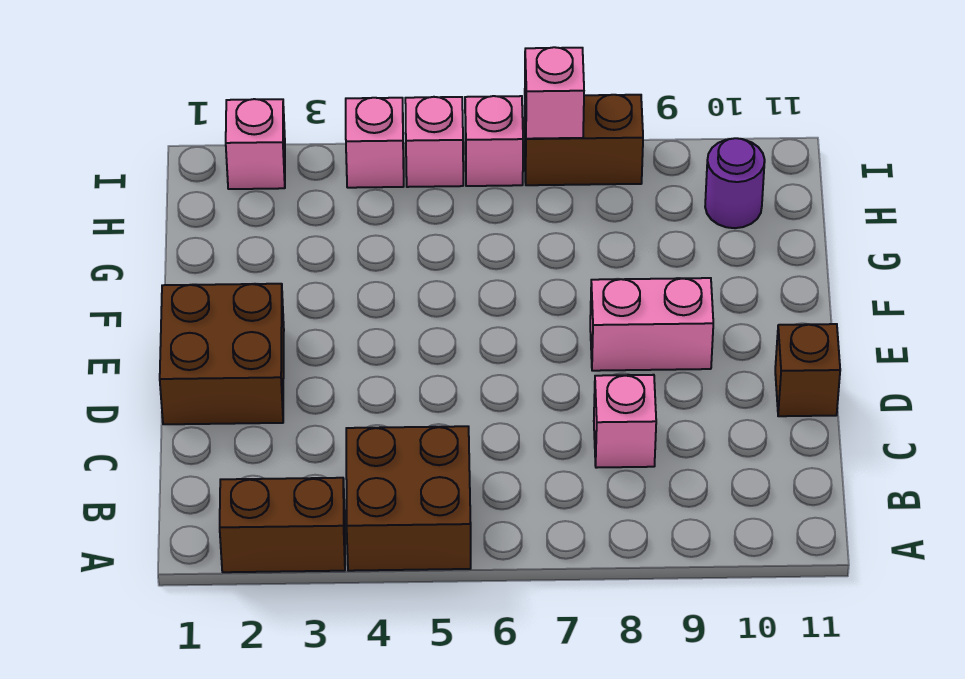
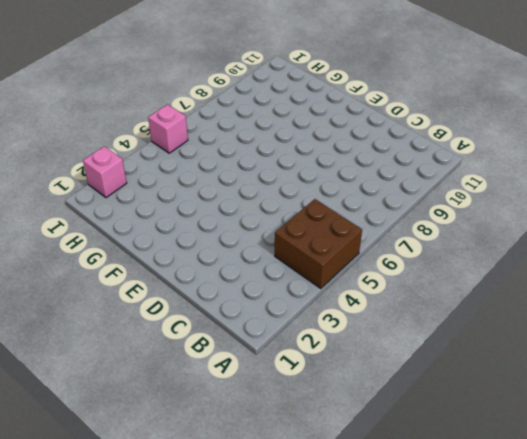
none -> brown 1x2 brick [220,478,345,572]
none -> pink 1x1 brick [594,375,656,468]
none -> brown 2x2 brick [160,284,284,424]

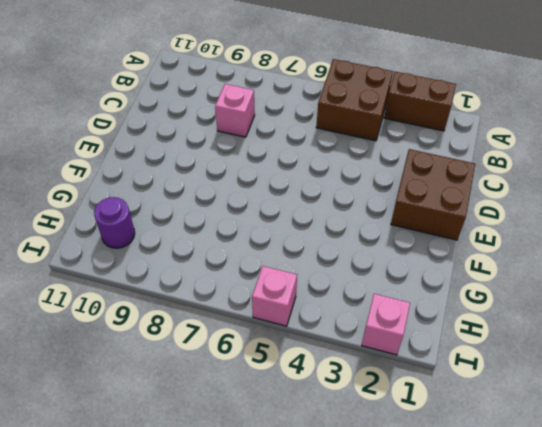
none -> brown 1x1 brick [775,324,840,416]
none -> pink 1x2 brick [590,278,713,371]
none -> pink 1x1 brick [346,98,404,188]

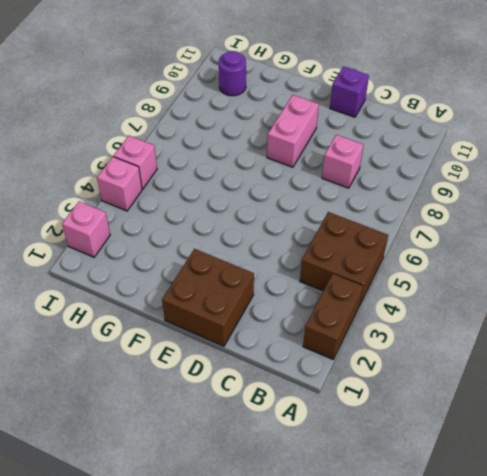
purple 1x1 brick [330,66,369,117] -> brown 1x1 brick [775,324,840,416]
none -> pink 1x1 brick [465,96,523,186]
none -> brown 1x2 brick [524,95,643,185]
none -> pink 1x1 brick [525,47,584,139]

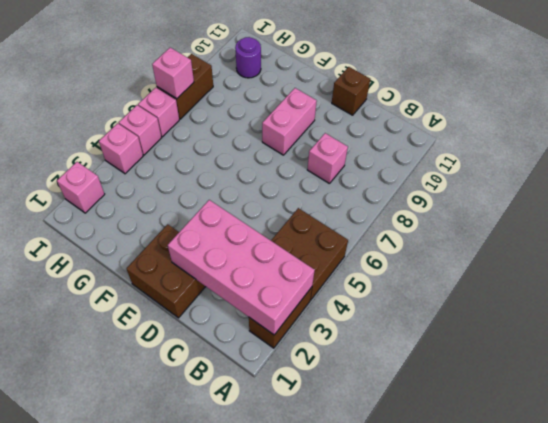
pink 2x4 brick [168,200,315,335] -> none

